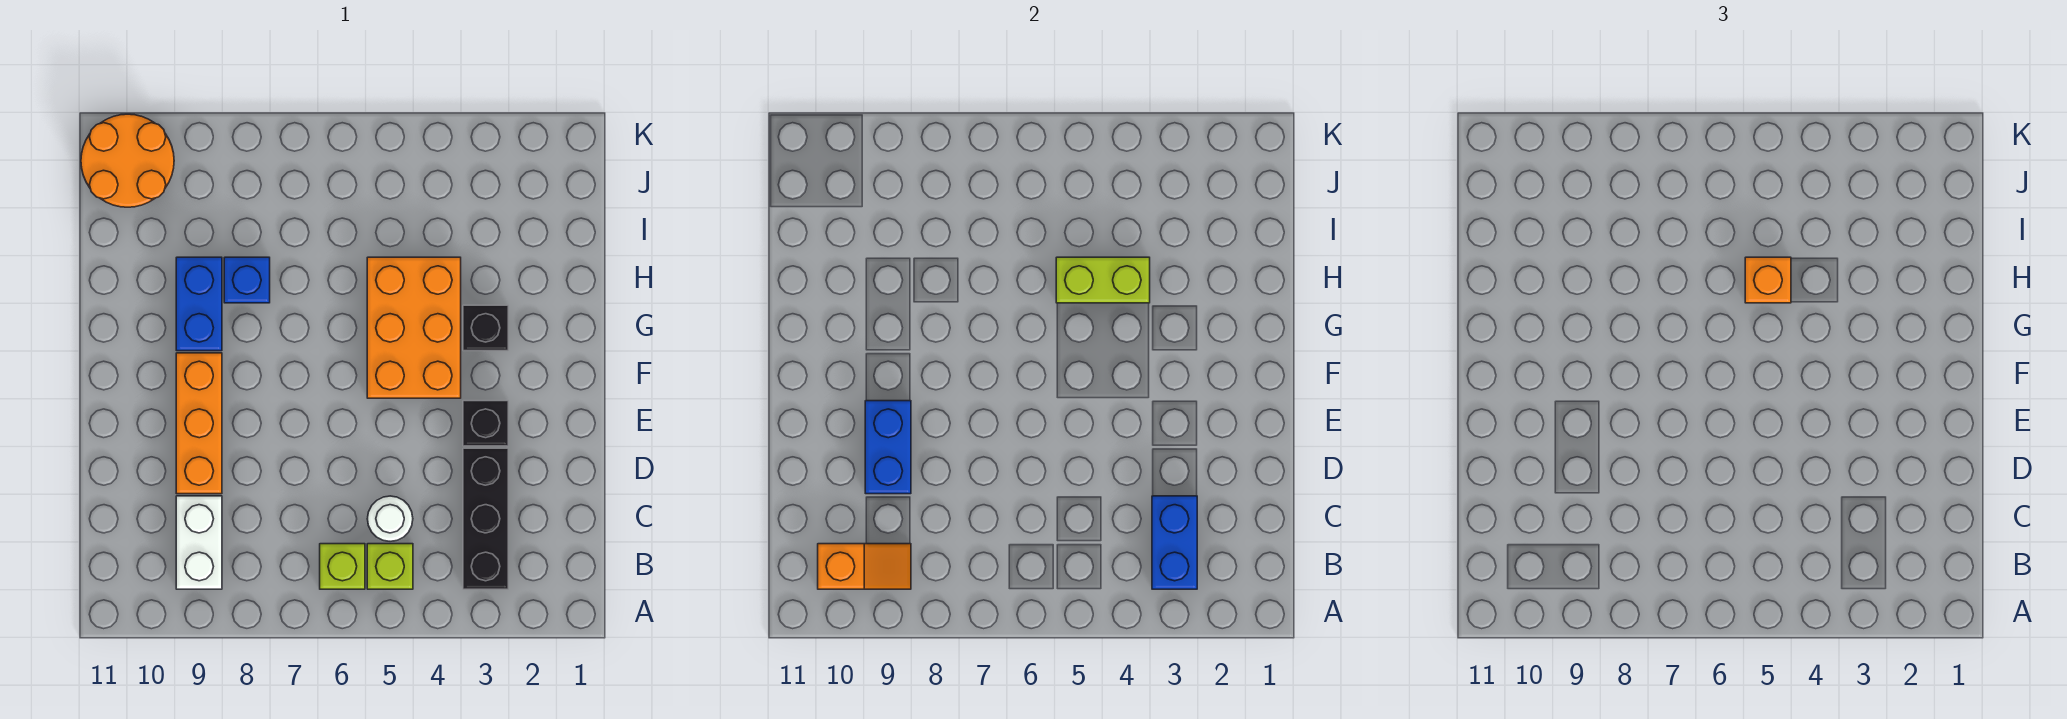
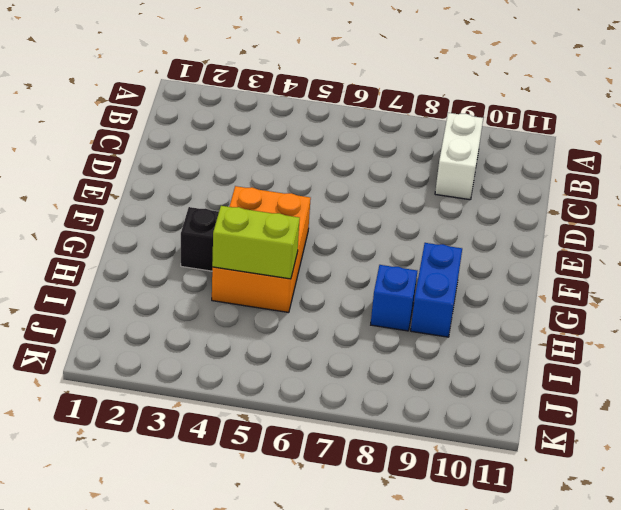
none -> black 1x3 brick [463,448,508,589]
none -> lime 1x1 brick [367,544,413,589]
none -> lime 1x1 brick [320,544,365,589]

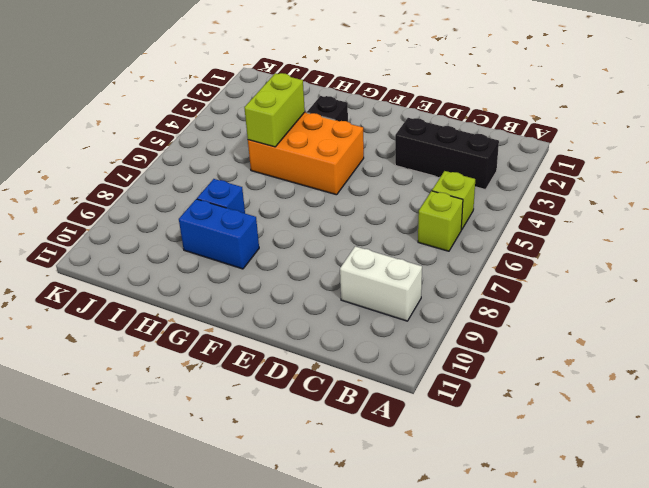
none -> white 1x1 round brick [367,496,413,541]
none -> orange 1x3 brick [176,353,222,494]
none -> black 1x1 brick [463,401,508,446]

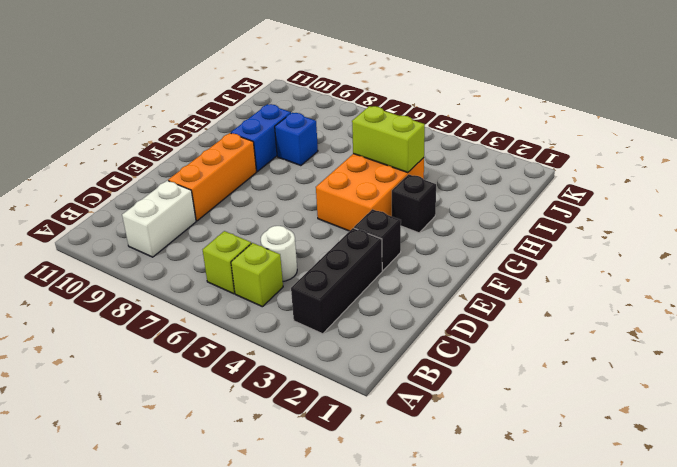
none -> orange 2x2 round brick [81,114,174,207]
none -> blue 1x2 brick [1152,496,1197,589]
none -> orange 1x2 slope [818,544,911,589]

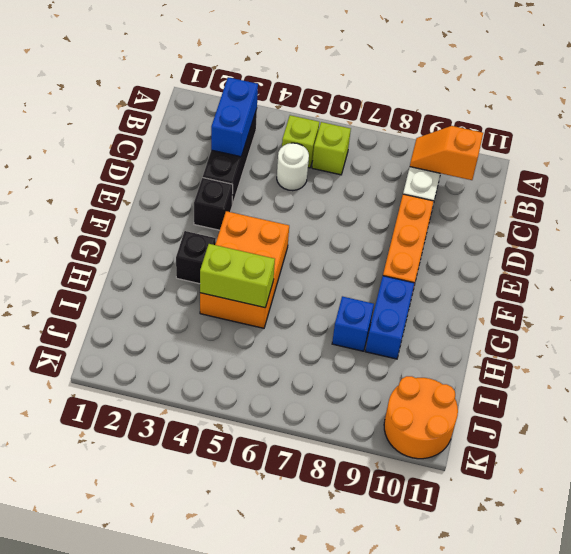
none -> blue 1x2 brick [865,401,911,494]
none -> orange 1x1 brick [1745,257,1791,303]

